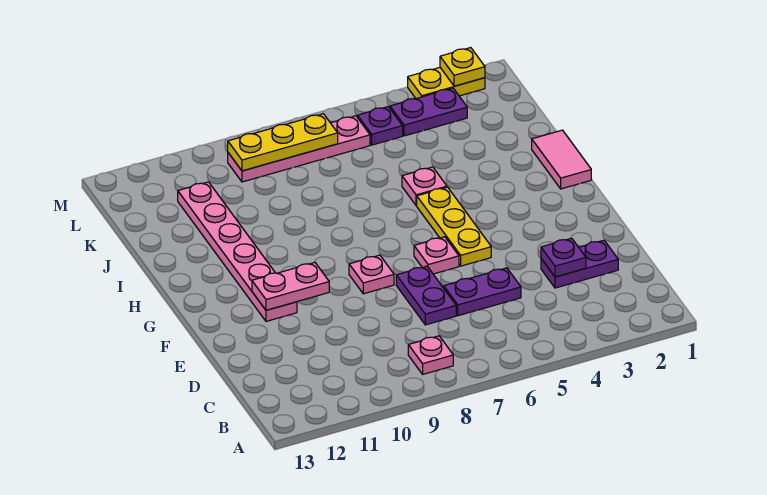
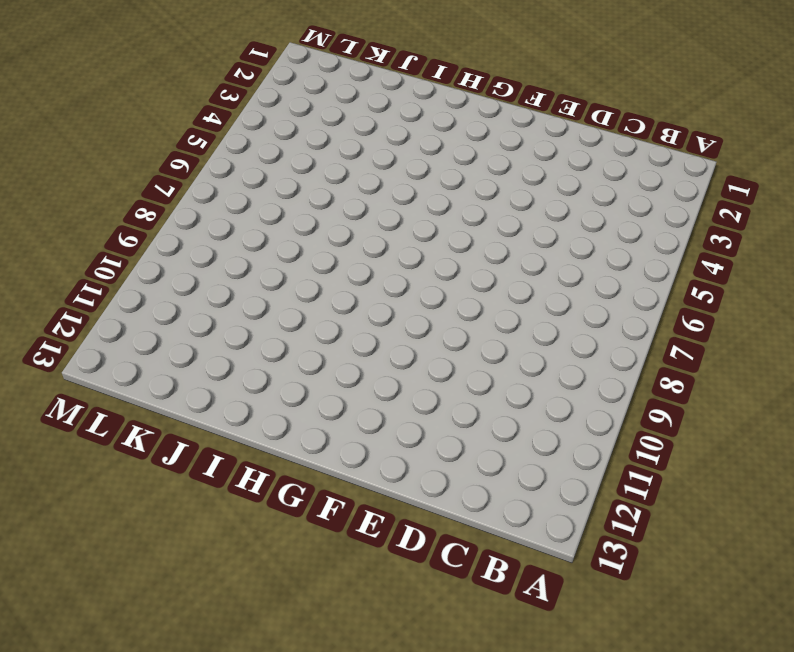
none -> pink 1x1 plate [408,336,453,374]
none -> purple 1x2 plate [541,240,618,288]
none -> purple 1x2 plate [444,268,521,316]

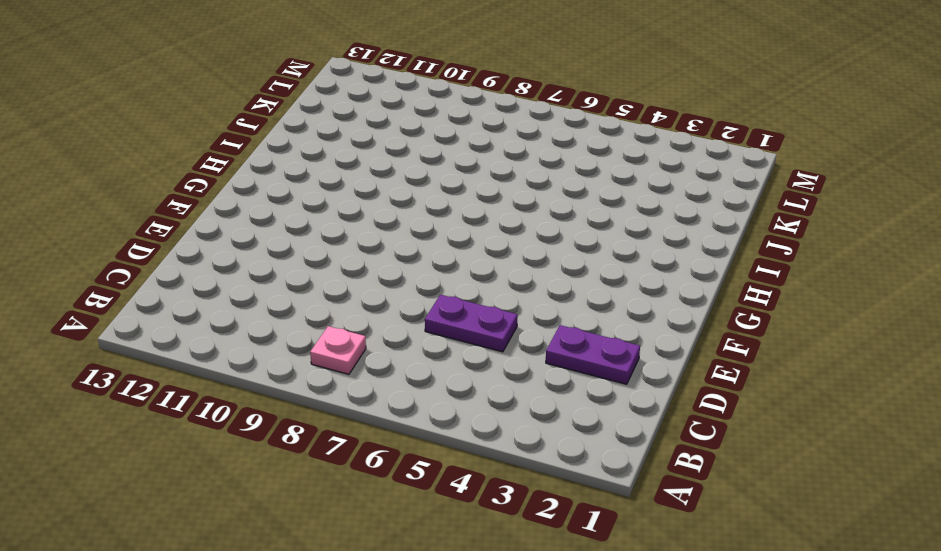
none -> purple 1x2 plate [396,266,456,325]
none -> yellow 1x3 plate [417,187,491,266]
none -> pink 1x1 plate [414,237,459,274]

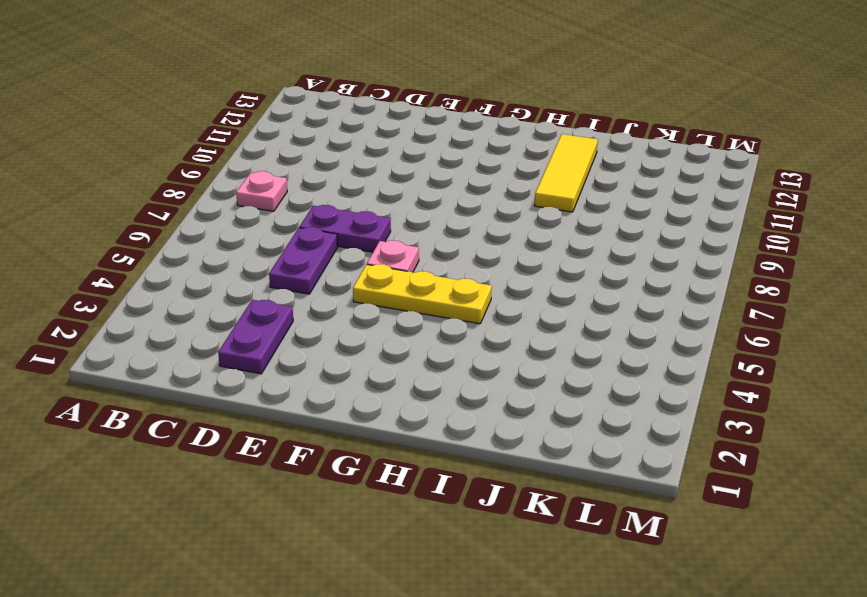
yellow 1x3 tile [535,134,598,212] -> pink 1x6 plate [178,182,297,321]
none -> pink 1x1 plate [349,255,394,294]
none -> pink 1x2 tile [532,130,591,189]
none -> pink 1x1 plate [402,167,447,206]

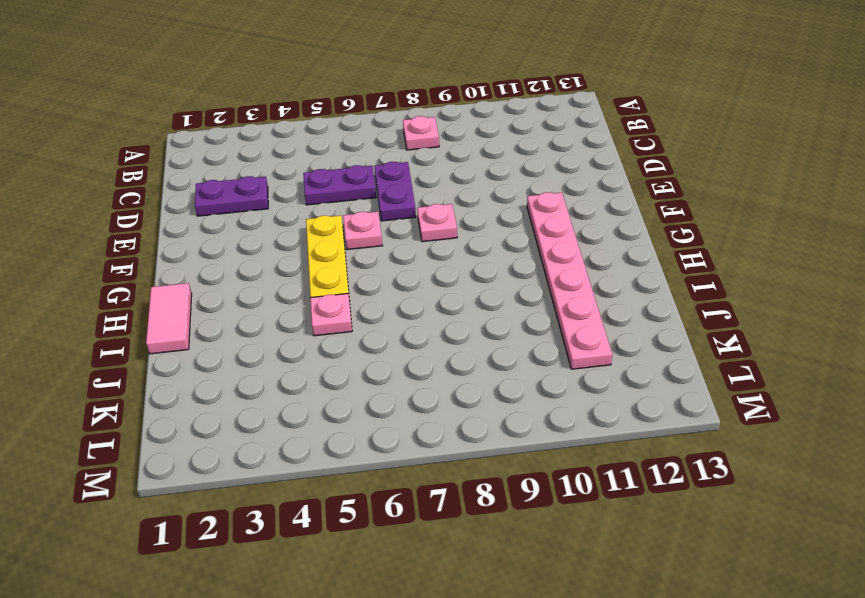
none -> purple 1x2 plate [390,88,467,136]
none -> purple 1x1 plate [358,107,403,145]
none -> pink 1x4 plate [228,116,370,182]

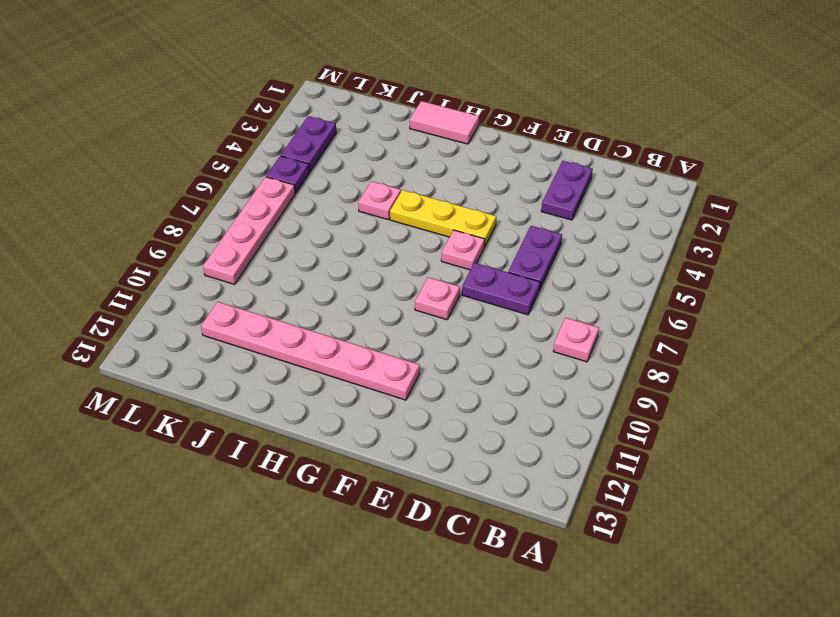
none -> yellow 1x2 plate [408,68,485,98]
none -> purple 1x1 plate [541,238,586,277]
none -> pink 1x2 plate [252,263,329,310]

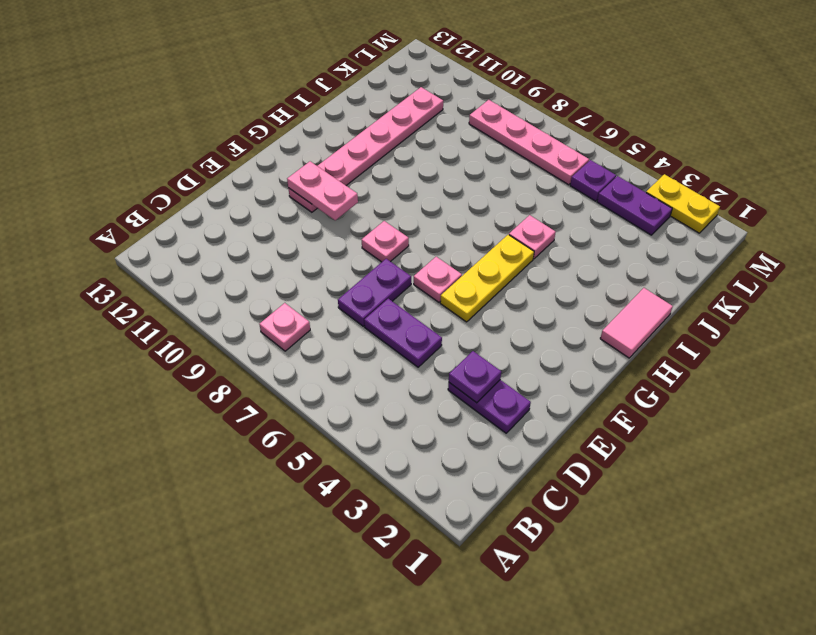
none -> yellow 1x3 plate [228,114,338,171]
none -> yellow 1x1 plate [440,48,485,86]

